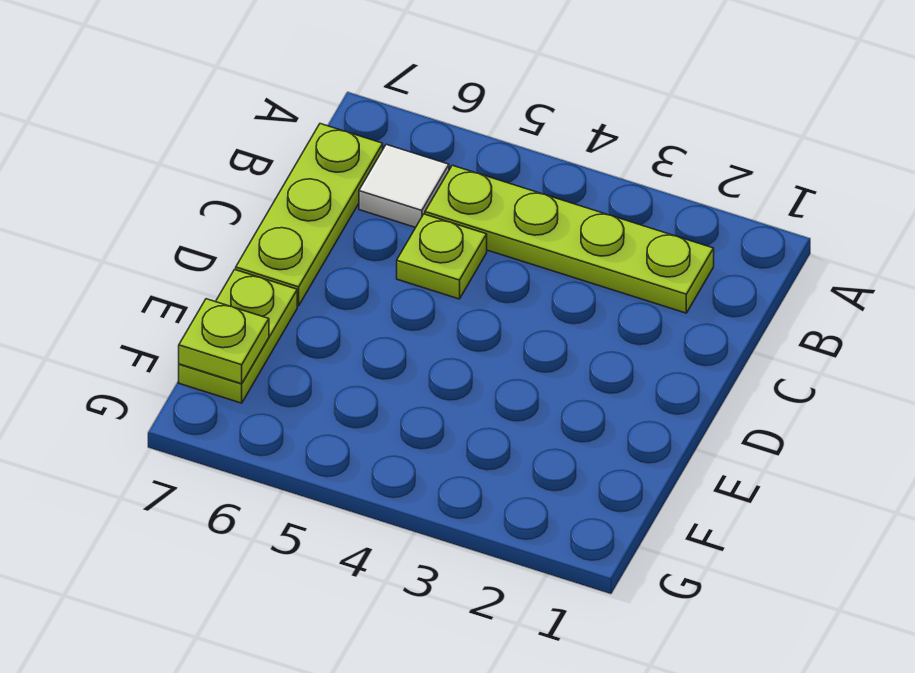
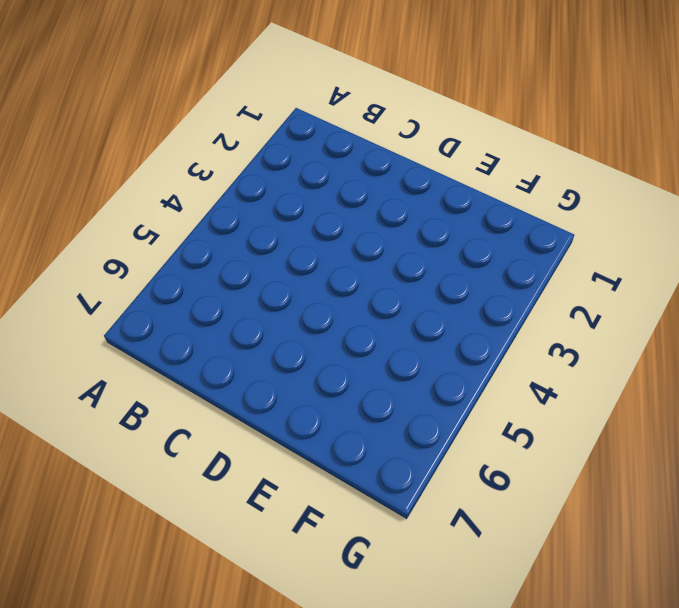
none -> lime 1x4 plate [425,165,714,313]
none -> white 1x1 tile [359,144,449,228]

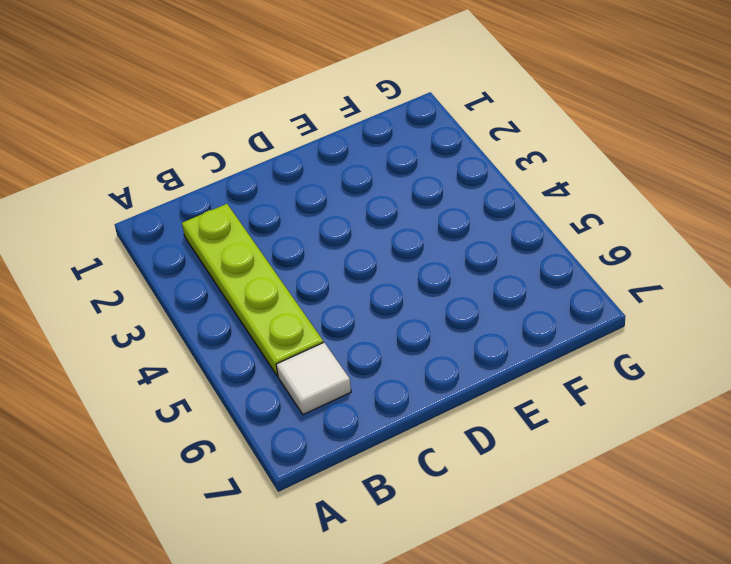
none -> lime 1x3 plate [236,124,383,306]
none -> lime 1x1 plate [397,214,487,299]

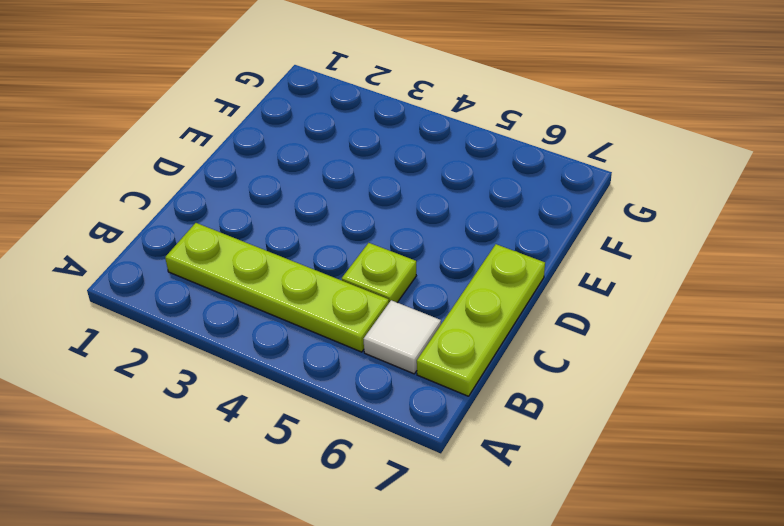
none -> lime 1x2 plate [179,270,297,403]
none -> lime 1x1 plate [179,299,269,384]

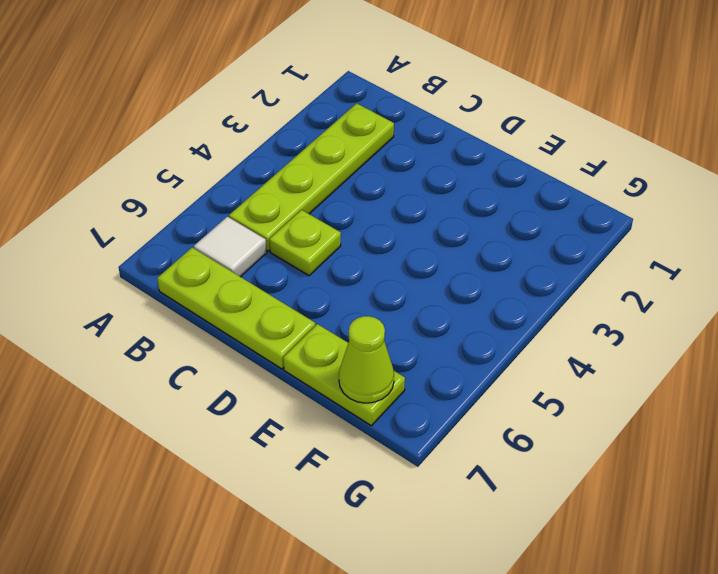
lime 1x1 cone [339,316,394,403] -> lime 1x1 plate [179,299,269,384]

